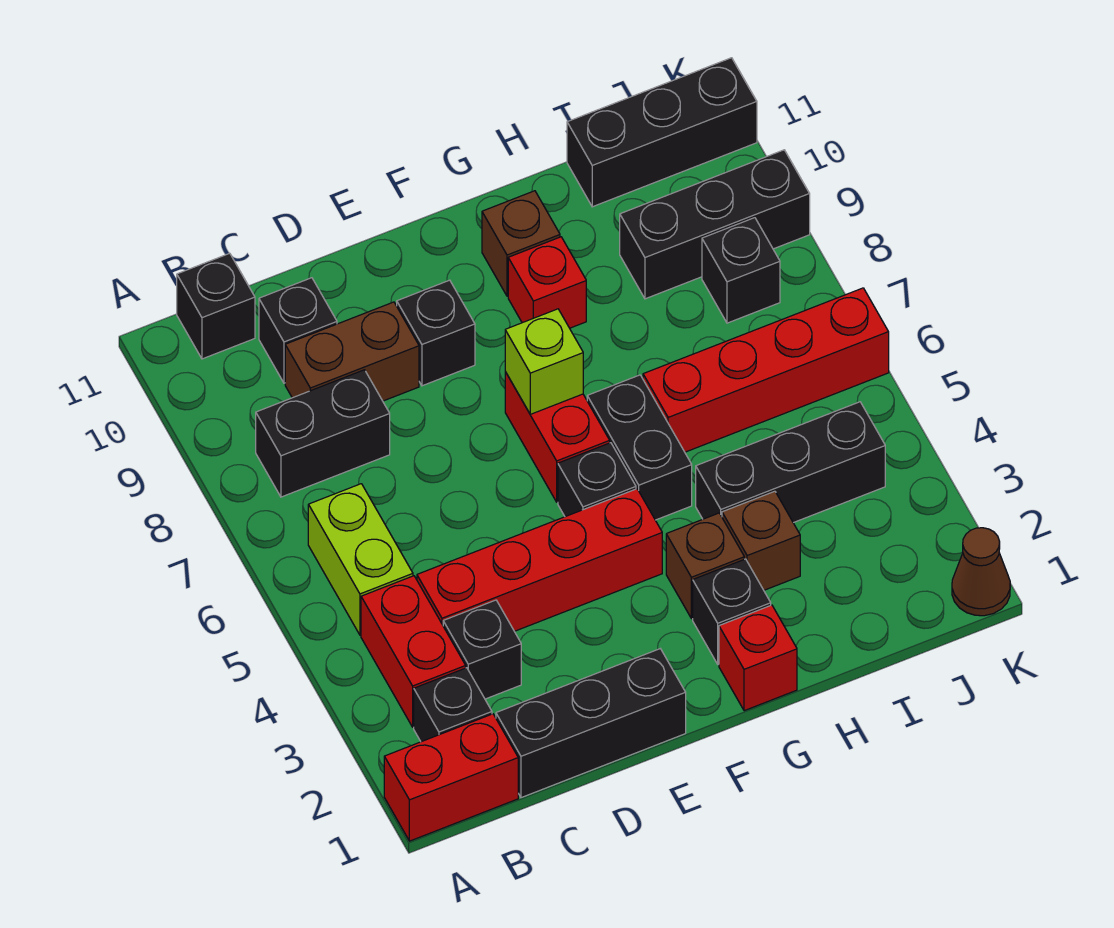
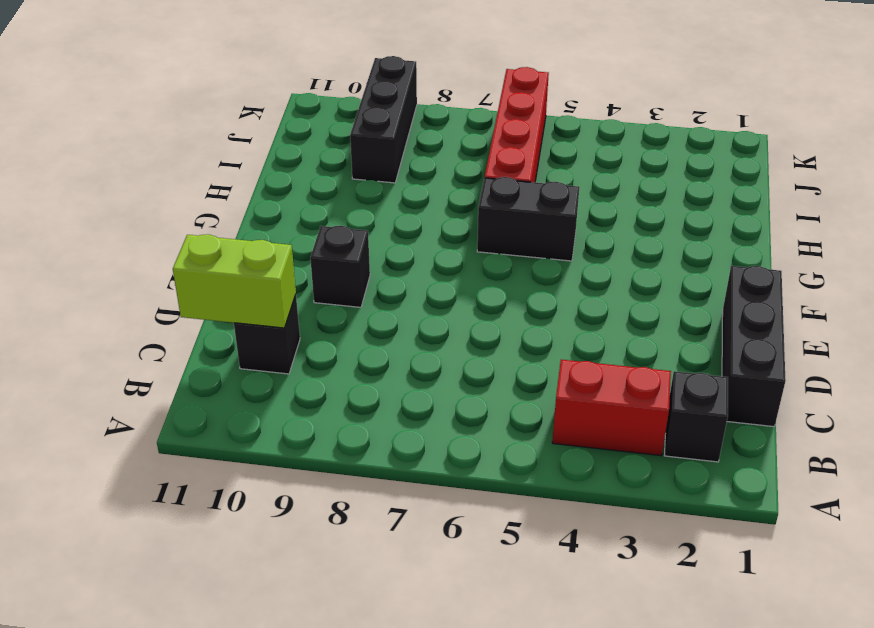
lime 1x2 brick [173,234,296,328] -> lime 1x2 brick moved to [308,484,413,635]
none -> red 1x2 brick [384,714,518,841]
none -> black 1x2 brick [256,370,390,497]
none -> black 1x1 brick [177,253,255,359]

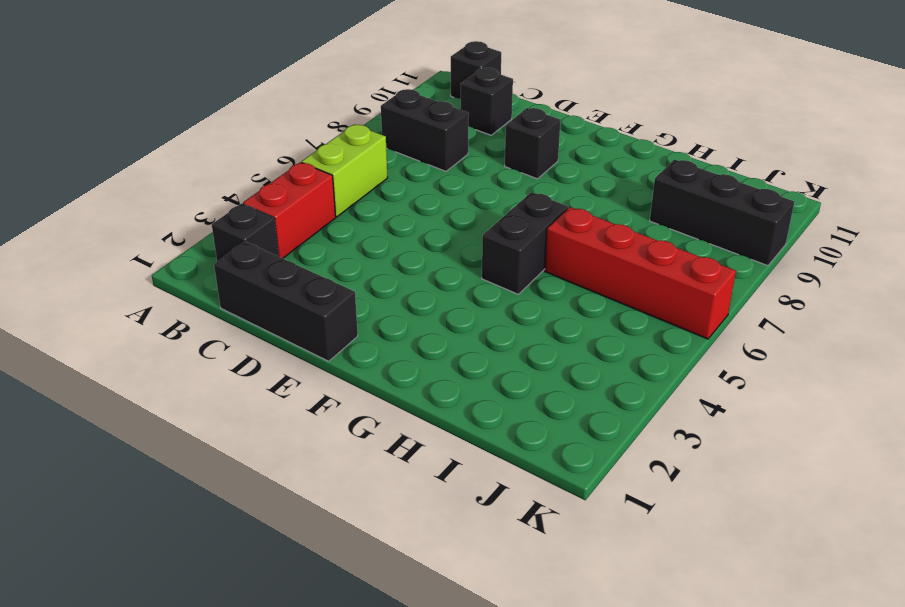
none -> red 1x2 brick [384,714,518,841]
none -> black 1x1 brick [443,600,521,699]
none -> red 1x4 brick [417,489,662,631]

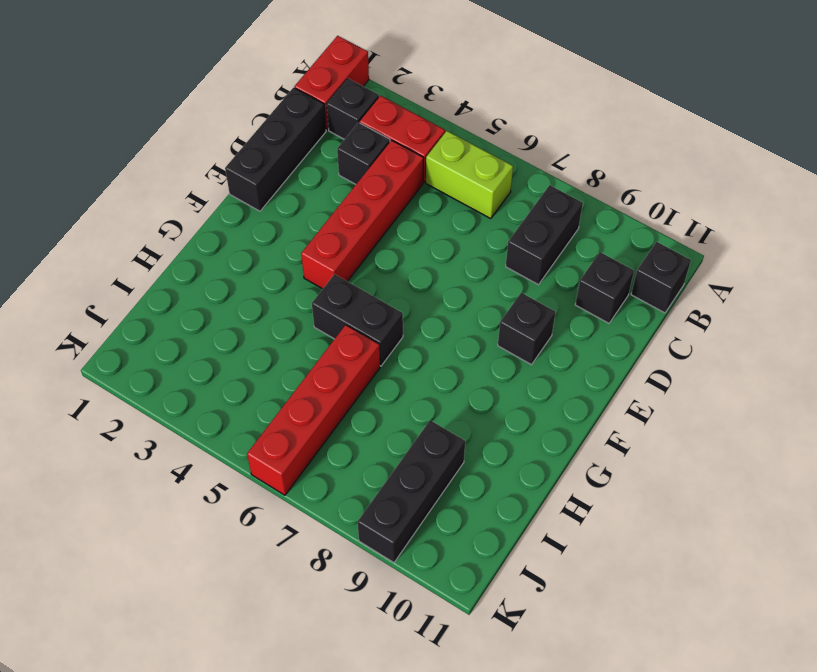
none -> brown 1x2 brick [285,302,419,401]
none -> black 1x1 brick [558,443,636,517]
none -> red 1x2 brick [505,372,610,502]

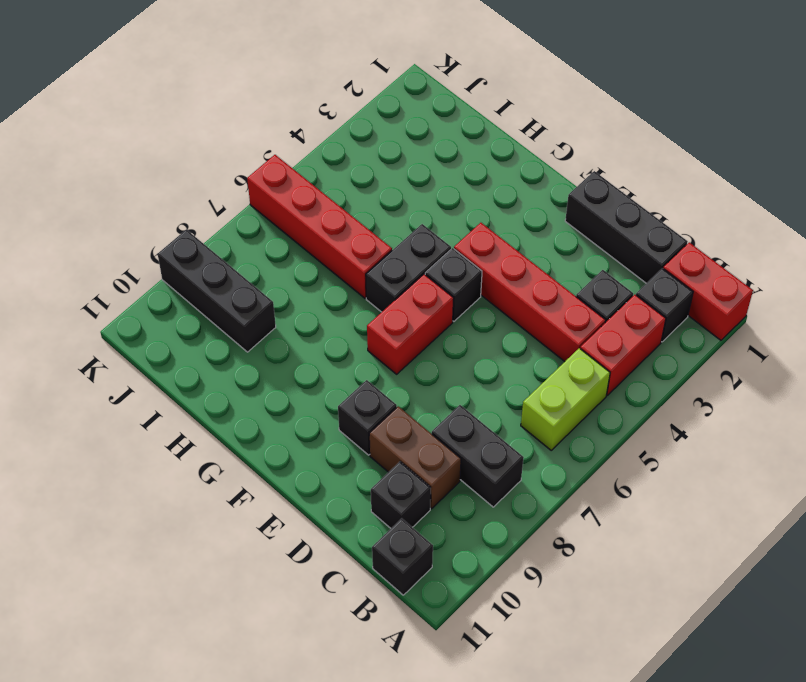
none -> red 1x1 brick [719,605,797,711]
none -> black 1x1 brick [693,559,771,664]
none -> brown 1x1 brick [666,513,744,619]

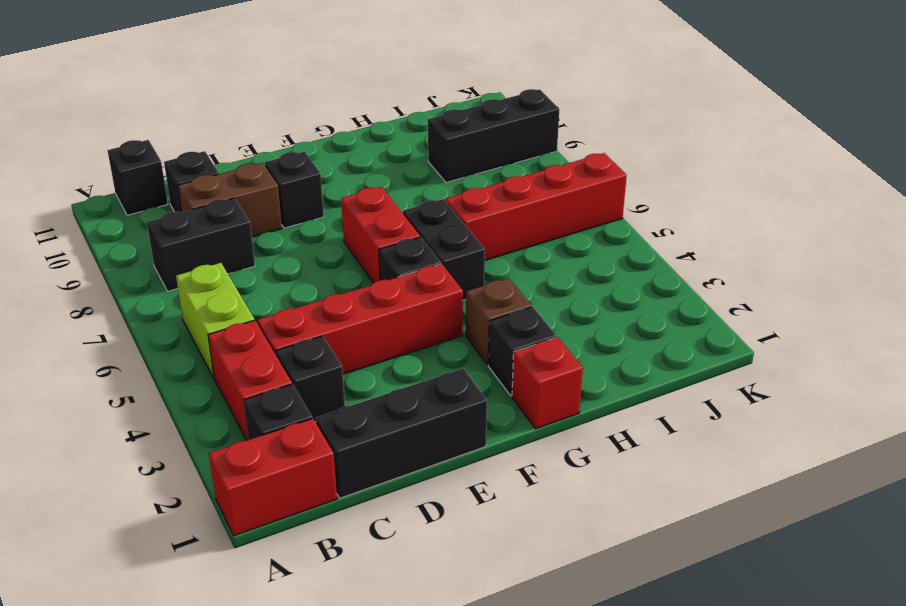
none -> red 1x1 brick [508,237,586,328]
none -> brown 1x1 brick [482,191,560,296]
none -> brown 1x1 brick [722,491,800,590]

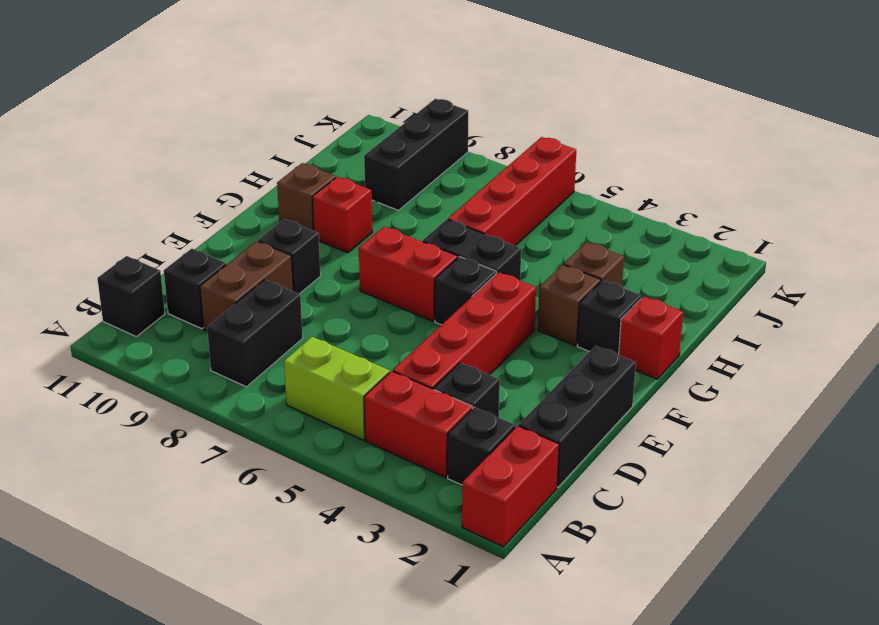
none -> black 1x3 brick [696,402,885,523]
none -> black 1x3 brick [567,58,757,207]
none -> black 1x1 brick [702,218,780,323]

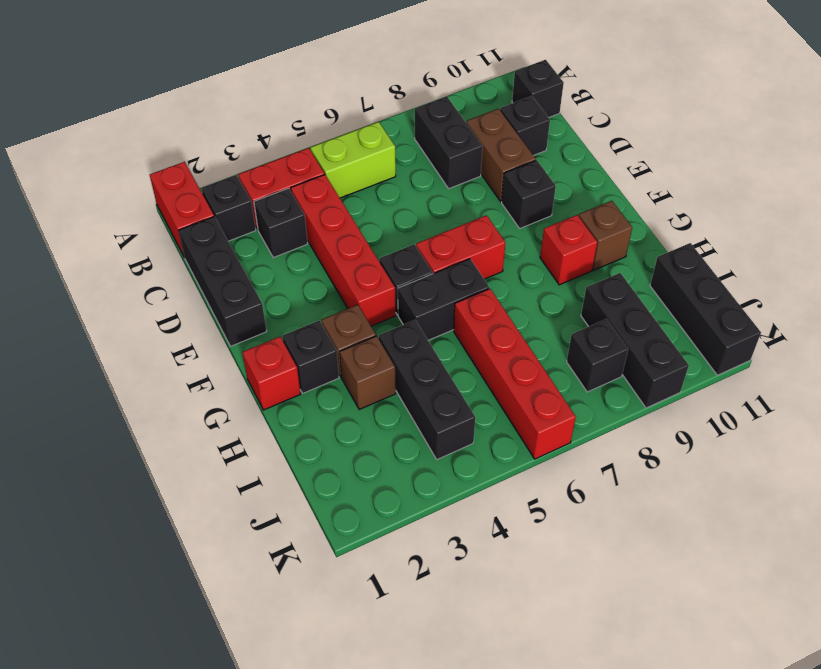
none -> brown 1x1 cone [952,528,1010,616]
none -> lime 1x1 brick [505,309,583,414]

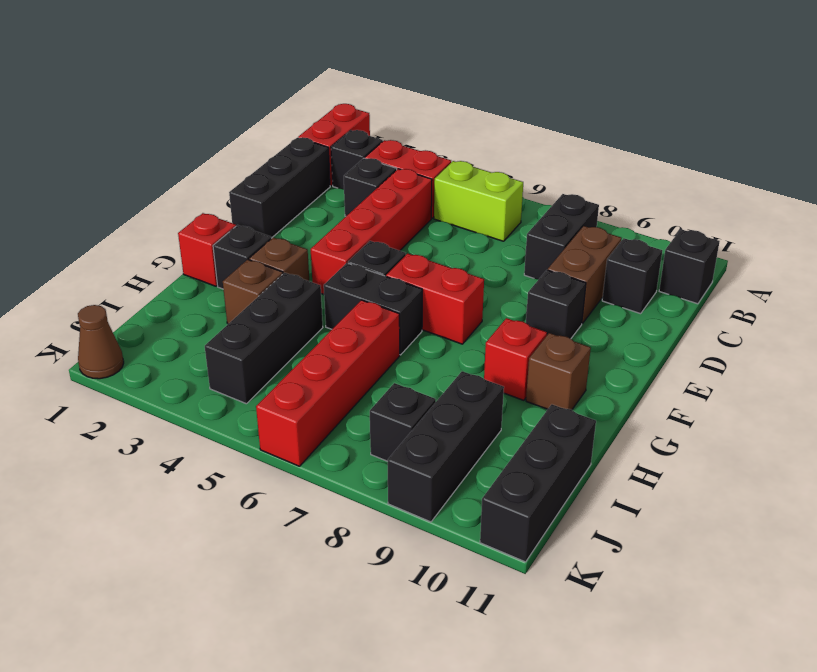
none -> lime 1x1 brick [505,309,583,414]

